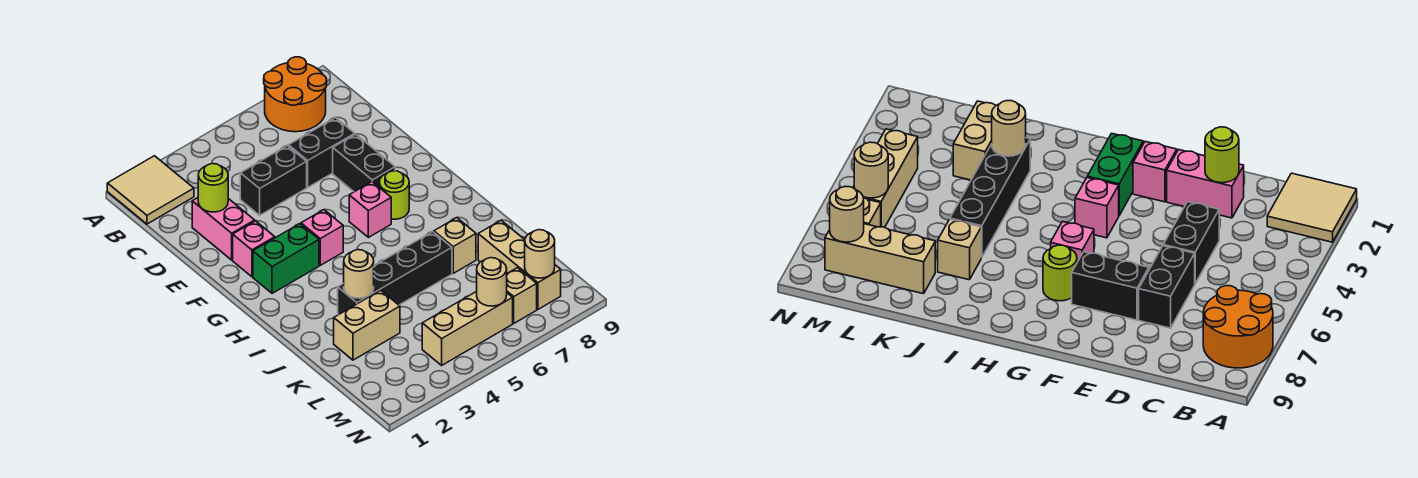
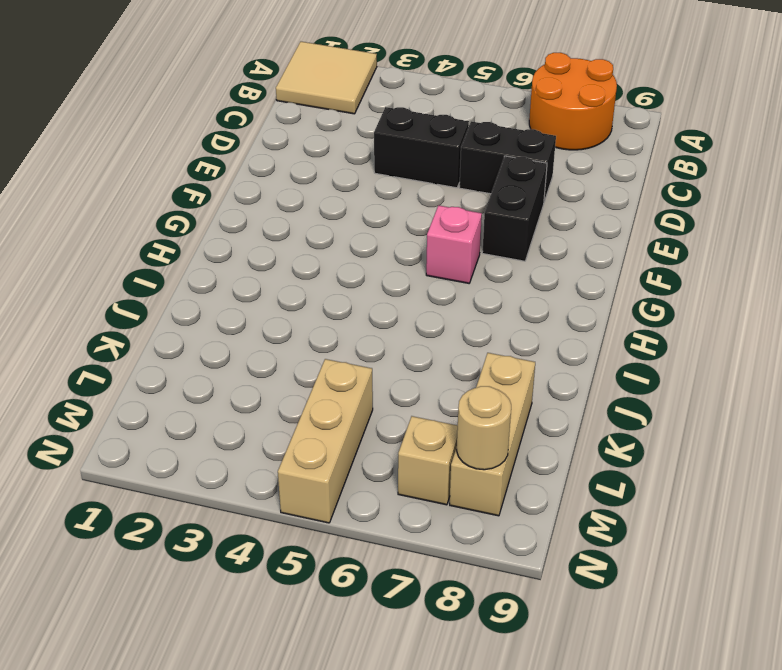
tan 1x3 brick [278,359,373,523] -> tan 1x3 brick turned to [422,291,513,365]
none -> pink 1x2 brick [192,198,255,260]
none -> pink 1x1 brick [233,221,275,277]
none -> green 1x2 brick [253,224,319,293]

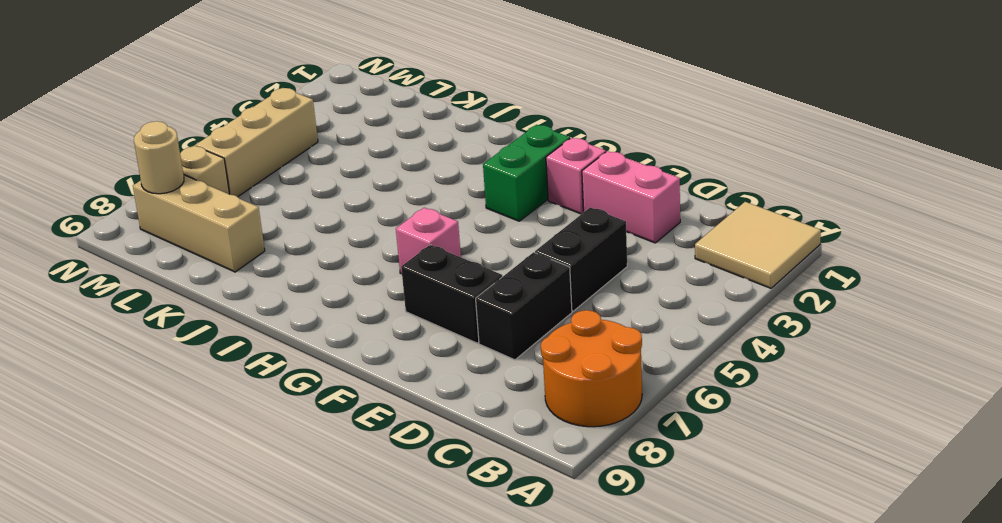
none -> pink 1x1 brick [301,210,343,265]
none -> lime 1x1 round brick [379,171,409,219]
none -> black 1x4 brick [338,232,452,315]

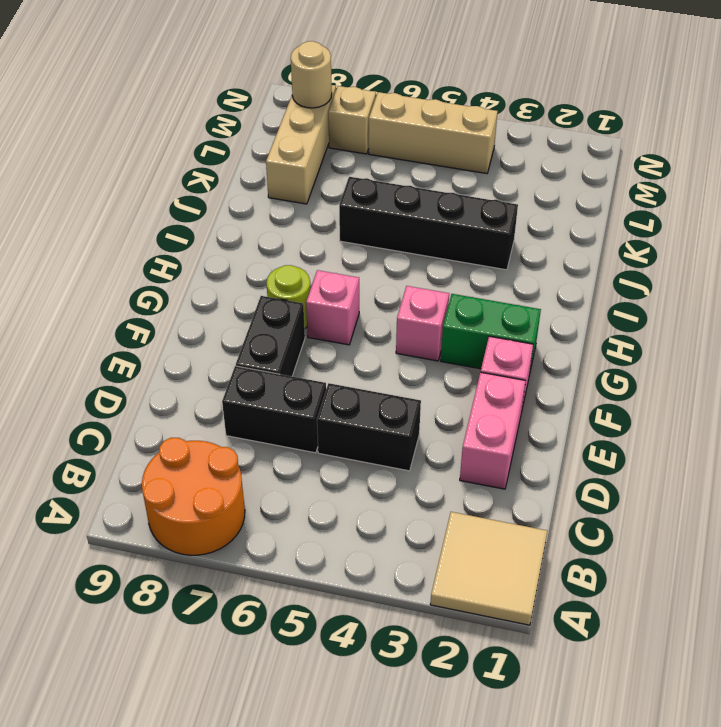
none -> tan 1x1 brick [434,218,476,273]
none -> tan 1x2 brick [334,290,400,360]
none -> lime 1x1 round brick [198,164,228,212]

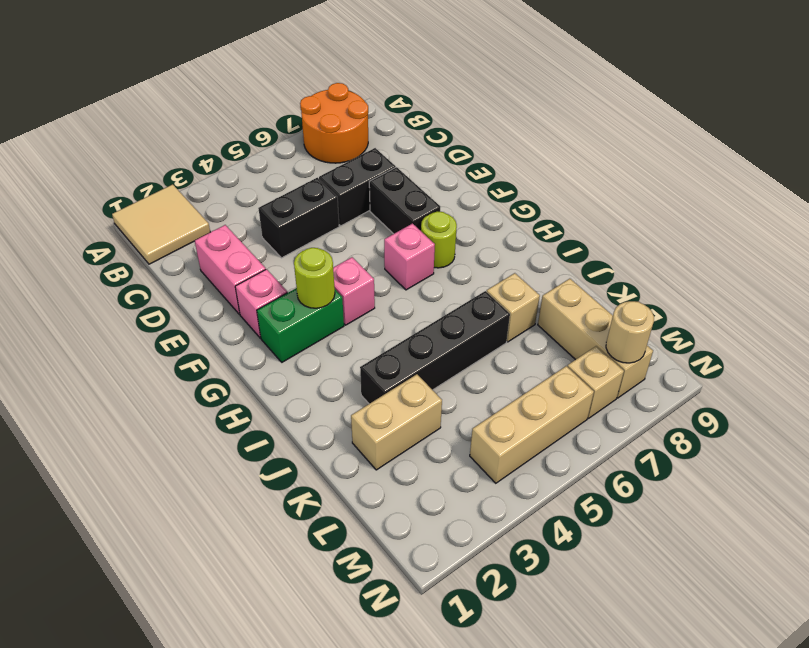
lime 1x1 round brick [294,248,335,308] -> lime 1x1 round brick moved to [198,164,228,212]
none -> tan 1x1 round brick [344,250,374,298]
none -> tan 1x1 round brick [477,258,507,306]

